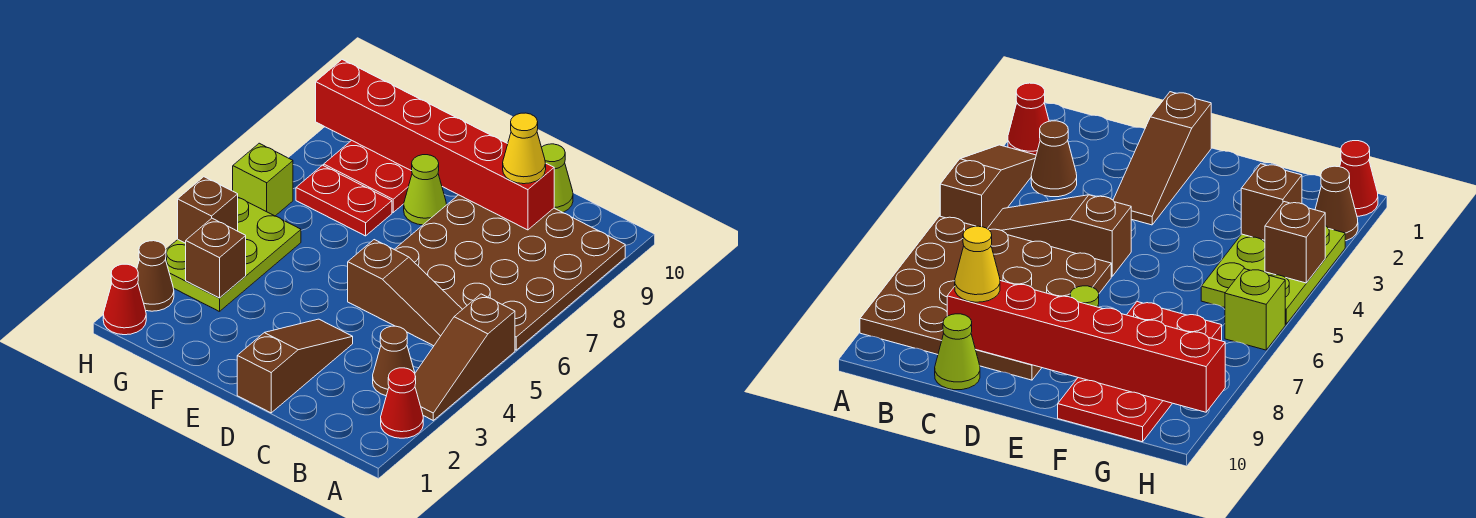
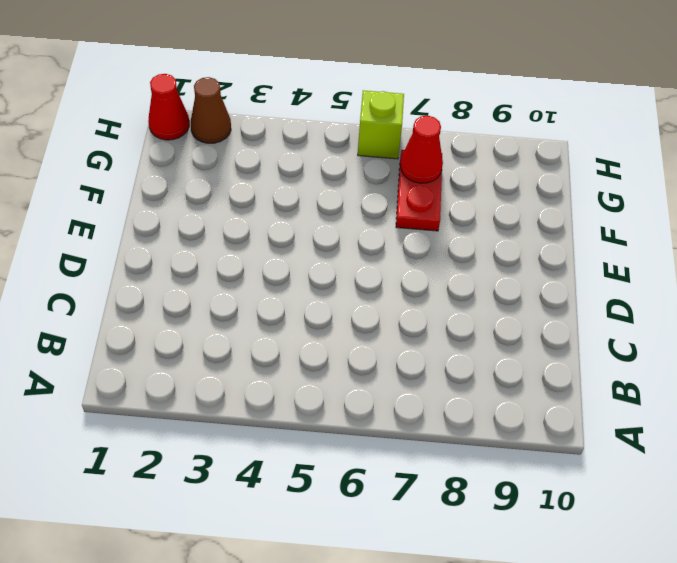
red 1x1 cone [400,116,443,183] -> red 1x1 cone moved to [381,368,423,438]
none -> brown 1x3 slope [415,294,515,420]
none -> brown 4x4 plate [394,195,625,350]
none -> brown 1x1 cone [373,326,415,396]

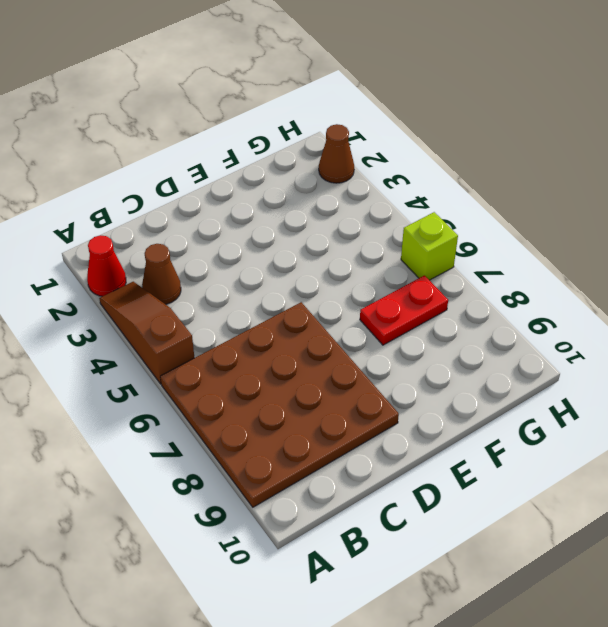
none -> brown 1x3 slope [348,240,463,346]
none -> lime 1x1 cone [542,144,573,212]
none -> brown 1x3 slope [237,319,353,413]

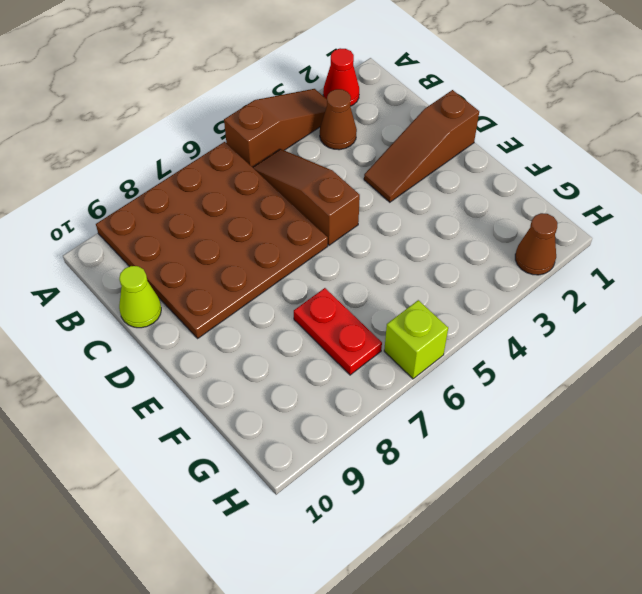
none -> lime 1x1 cone [404,155,447,225]
none -> red 2x3 plate [324,140,412,212]
none -> lime 2x3 plate [165,197,301,312]

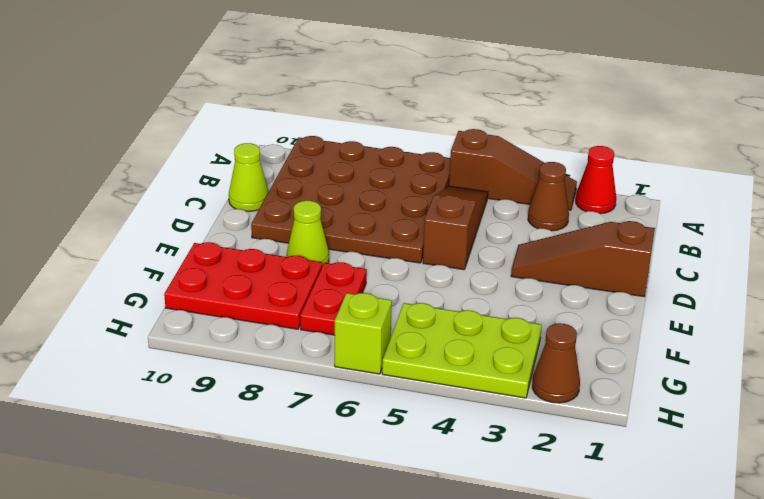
none -> red 1x1 cone [103,264,146,335]
none -> red 1x6 brick [316,60,554,230]
none -> brown 1x1 brick [186,218,246,298]

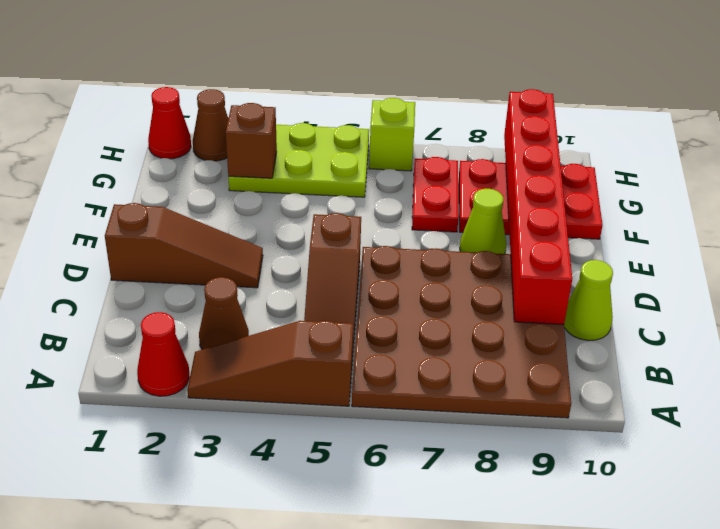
none -> brown 1x1 brick [178,177,238,243]
none -> yellow 1x1 cone [503,113,546,184]

